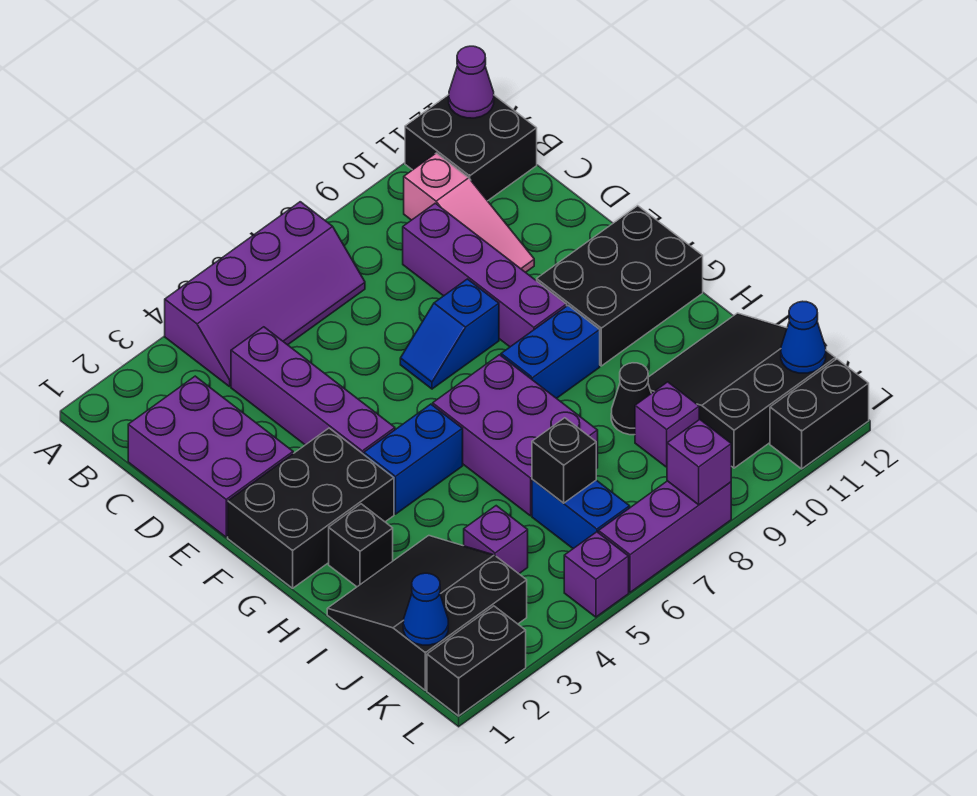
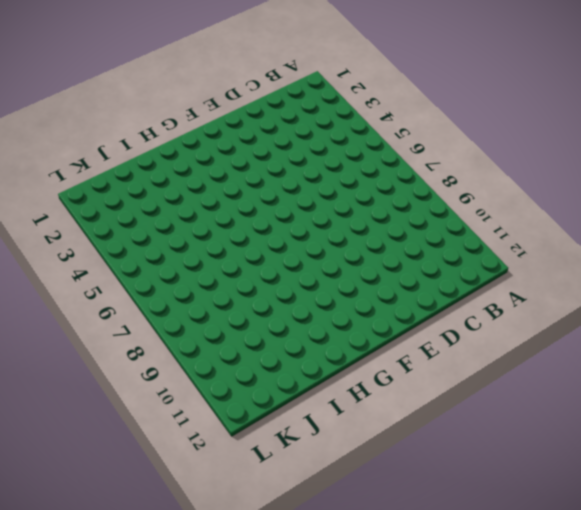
none -> purple 2x4 slope [165,202,365,387]
none -> black 2x2 brick [405,95,537,201]
none -> pink 1x3 slope [404,153,534,272]

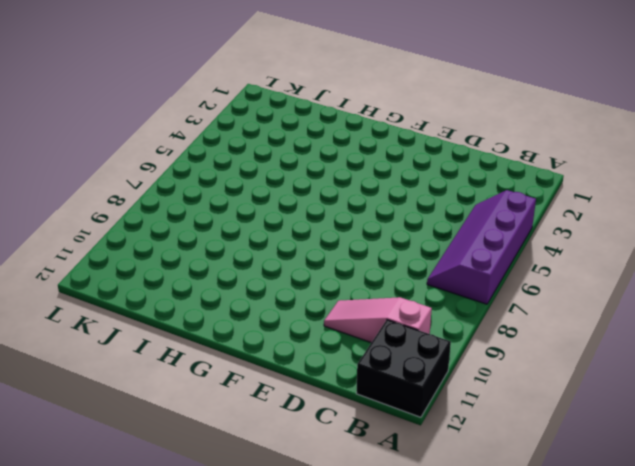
none -> purple 2x3 brick [128,376,293,537]
none -> purple 1x4 brick [231,327,395,454]
none -> purple 1x4 brick [403,203,567,347]

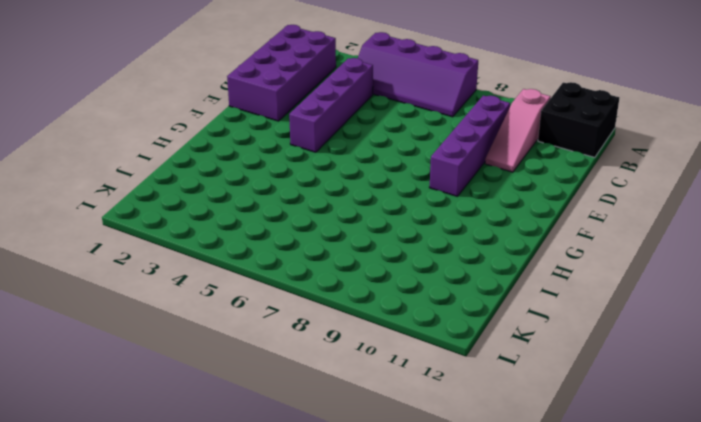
purple 2x4 brick [227,25,336,121] -> purple 2x3 brick [128,376,293,537]
none -> blue 1x2 slope [400,279,499,389]
none -> black 2x3 brick [228,428,394,588]
none -> black 2x3 brick [537,206,703,366]

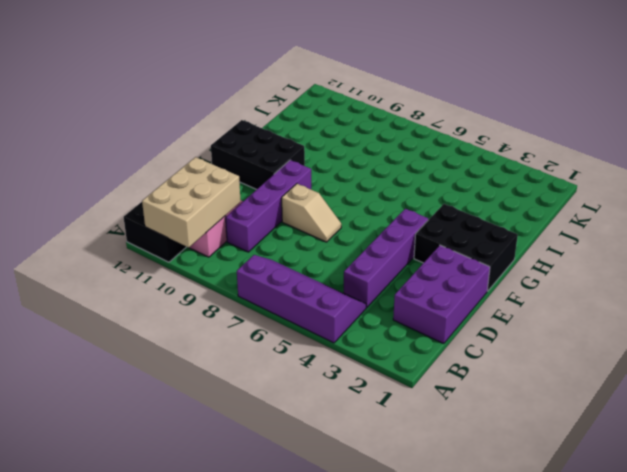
tan 2x3 brick [142,157,241,248] -> none
tan 1x2 slope [282,184,341,242] -> blue 1x2 slope [400,279,499,389]
none -> blue 1x2 brick [364,404,463,514]
none -> purple 2x3 brick [433,355,598,516]
none -> blue 1x2 brick [501,306,600,398]

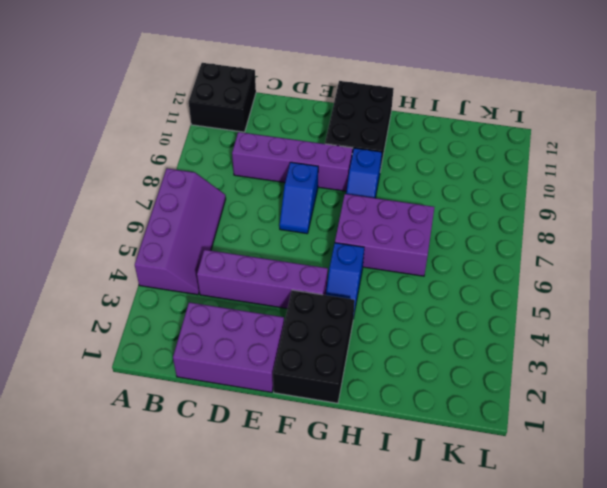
blue 1x2 slope [326,243,364,319] -> blue 1x2 brick [364,404,463,514]
blue 1x2 slope [346,148,382,198] -> blue 1x2 brick [501,306,600,398]
none -> pink 1x3 slope [404,153,534,272]
none -> black 1x1 brick [329,504,393,587]
none -> black 3x3 slope [327,536,527,690]

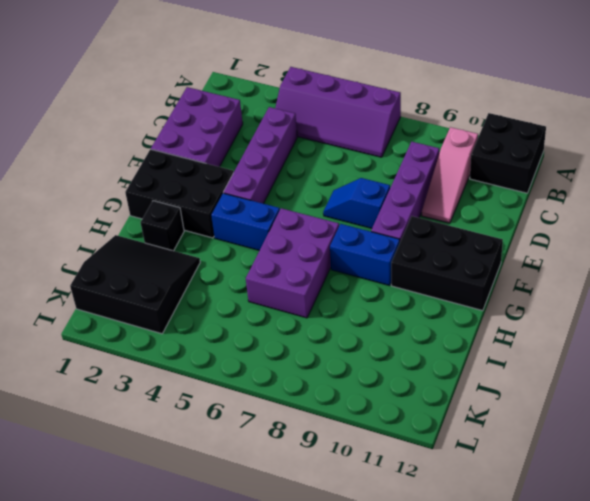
none -> black 1x1 cone [611,363,651,435]
none -> black 3x3 slope [648,313,835,468]
none -> purple 1x1 brick [464,506,528,574]

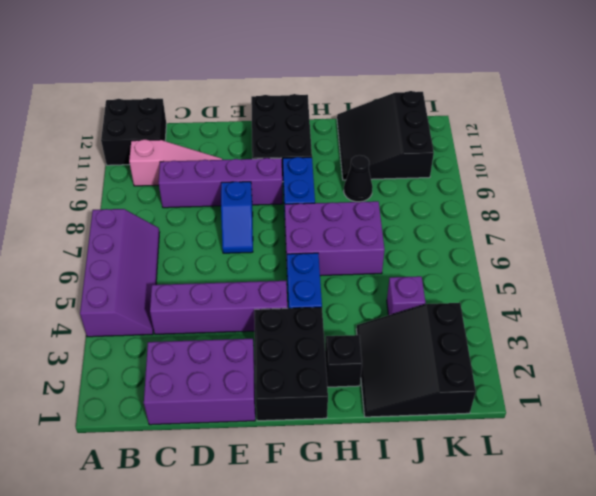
none -> blue 1x2 brick [532,480,630,549]
none -> purple 1x1 brick [635,382,699,467]
none -> black 1x2 brick [427,606,526,716]

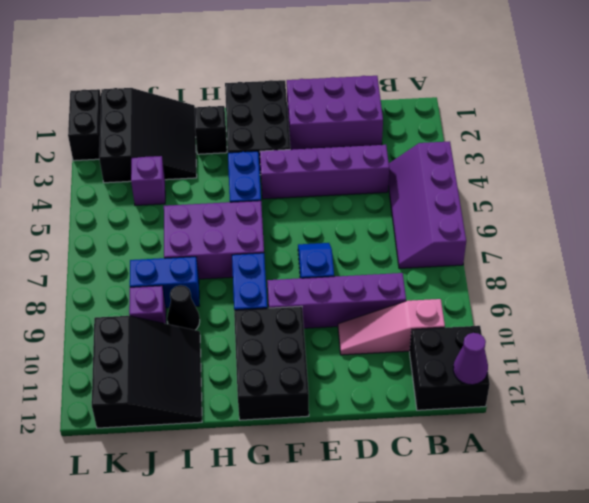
blue 1x2 brick [130,257,199,308] -> blue 1x2 brick moved to [532,480,630,549]
none -> purple 1x1 brick [564,532,629,617]
none -> purple 1x3 brick [599,481,731,592]
none -> black 1x2 brick [770,359,869,469]

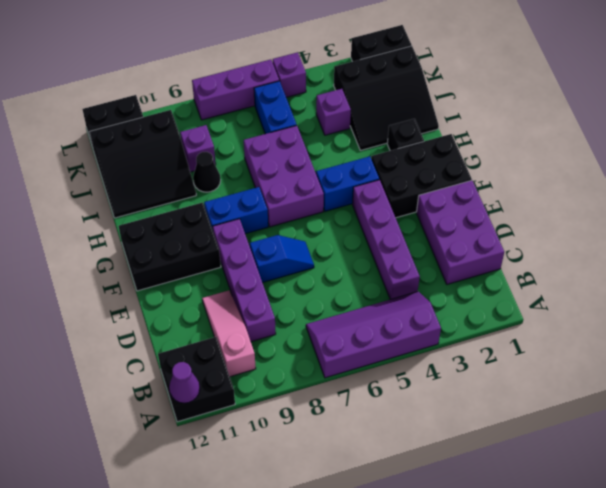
none -> black 1x1 brick [532,418,596,503]
none -> blue 1x1 cone [403,573,448,645]
none -> blue 1x1 cone [781,301,826,373]

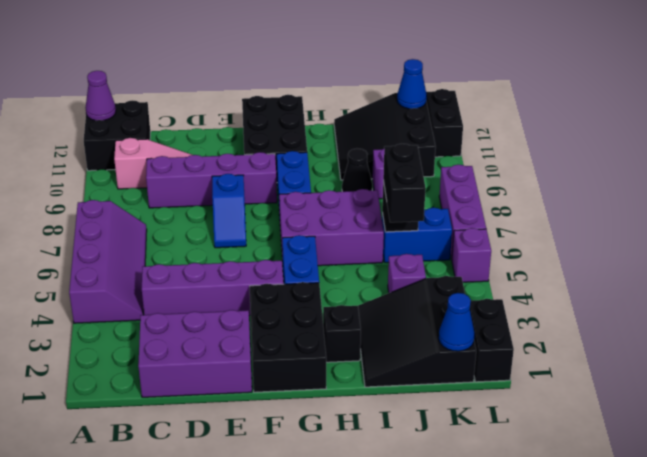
black 1x2 brick [383,144,426,222] -> none
none -> purple 1x1 brick [667,419,731,505]

